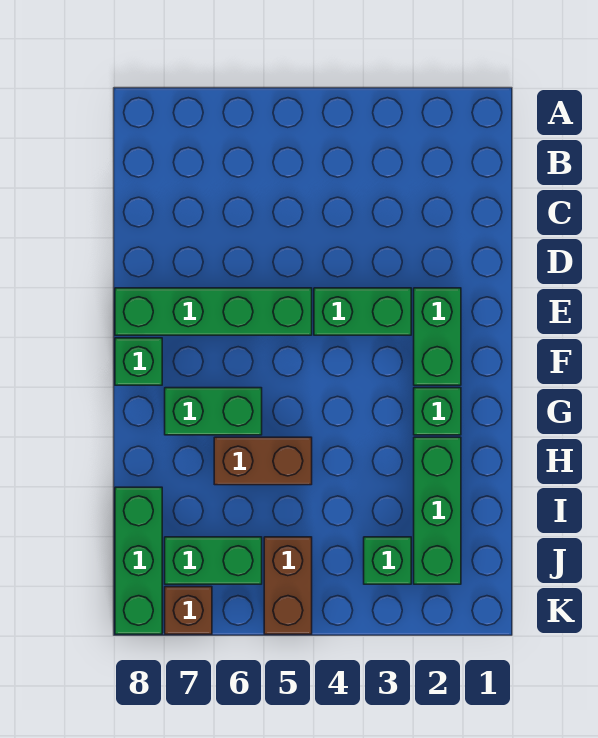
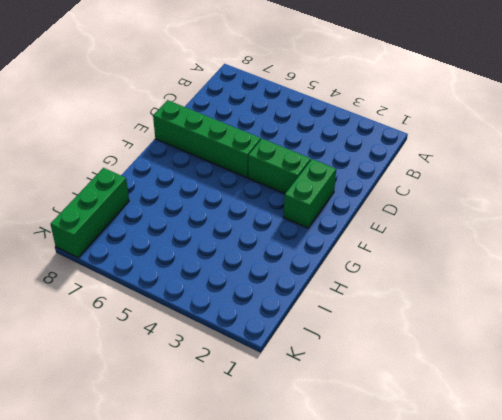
none -> green 1x1 brick [115,338,162,385]
none -> green 1x1 brick [414,388,461,435]
none -> green 1x2 brick [165,388,262,435]

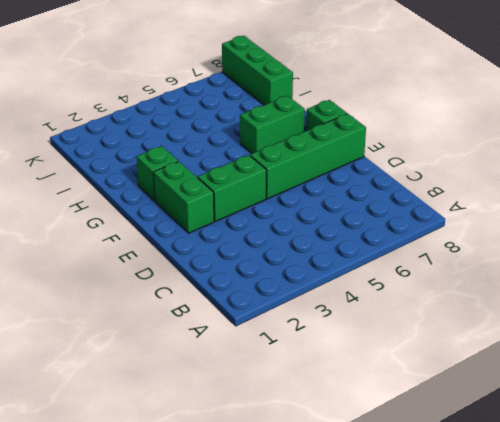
none -> green 1x3 brick [414,437,461,584]
none -> brown 1x2 brick [214,437,312,485]
none -> green 1x1 brick [364,537,411,584]

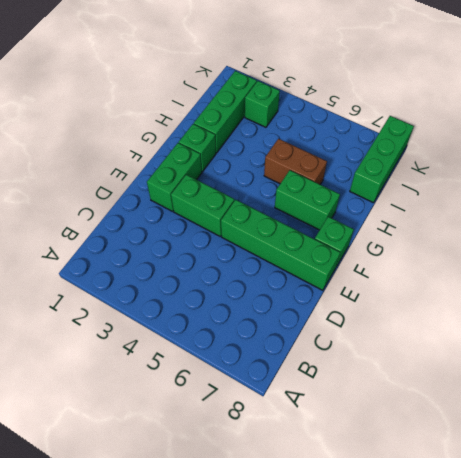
none -> brown 1x2 brick [264,537,312,634]
none -> green 1x2 brick [165,537,262,584]
none -> brown 1x1 brick [165,587,212,634]

